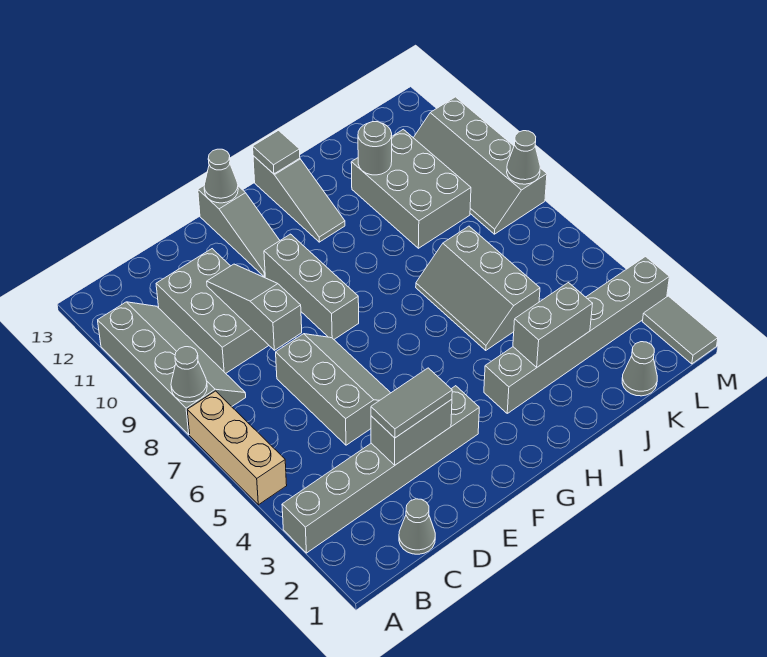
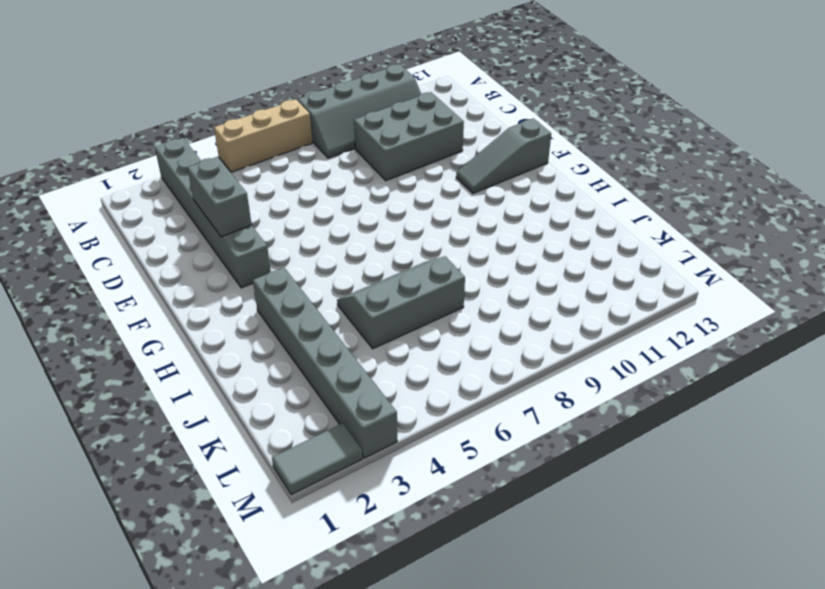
none -> grey 1x1 cone [399,499,435,554]
none -> grey 2x3 slope [276,334,390,445]
none -> grey 1x3 brick [264,234,359,339]

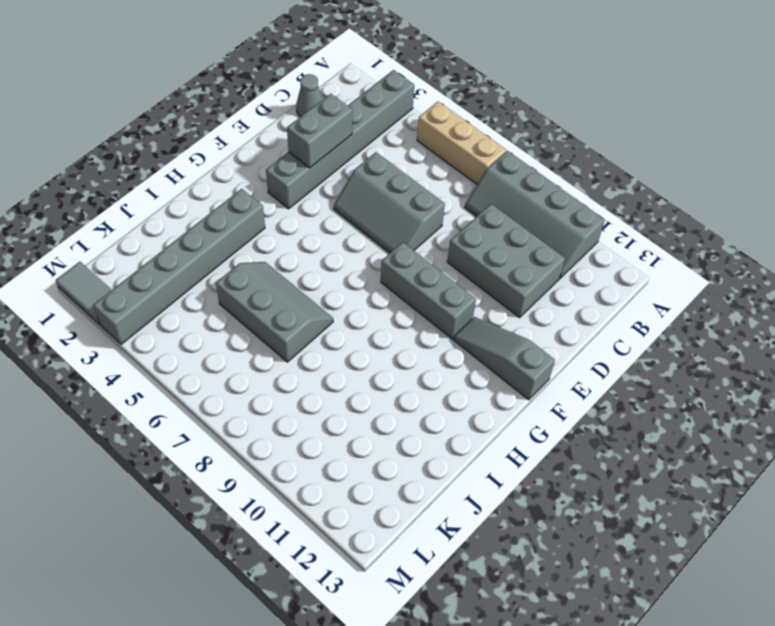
none -> grey 1x3 slope [253,156,345,242]
none -> grey 2x3 brick [351,129,471,248]
none -> grey 1x1 cone [622,342,657,396]

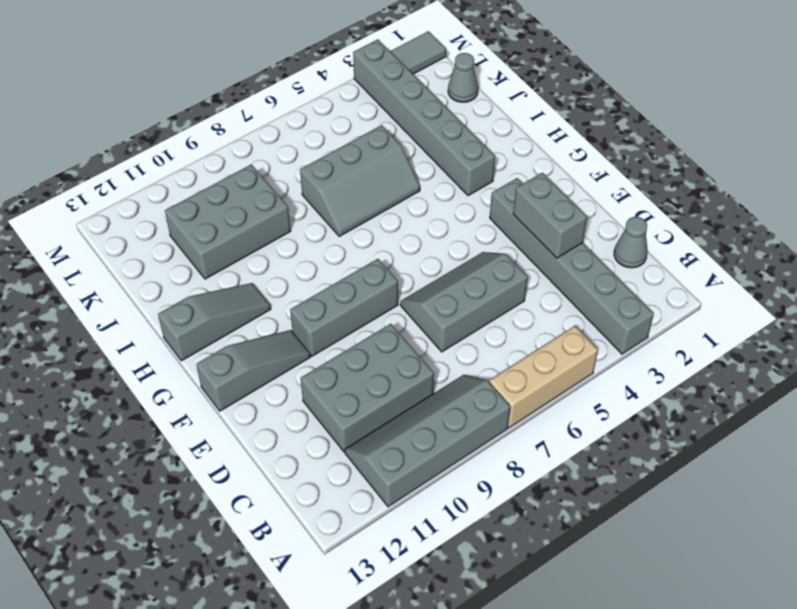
none -> grey 2x4 slope [414,97,547,234]
none -> grey 1x1 cone [171,347,207,402]
none -> grey 1x3 slope [207,264,302,350]

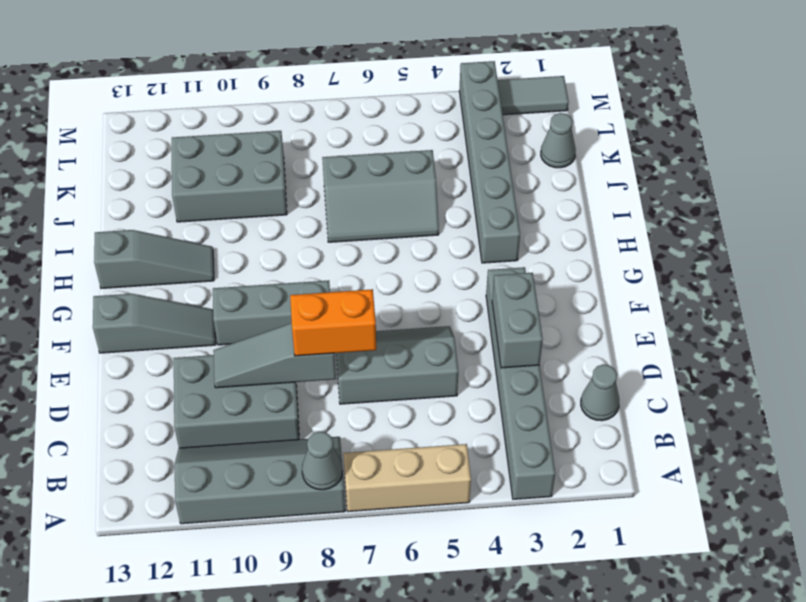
orange 1x2 brick [290,289,376,356] -> none
none -> grey 2x4 slope [414,97,547,234]
none -> grey 1x1 cone [204,149,238,203]
none -> grey 1x1 tile [253,130,300,174]

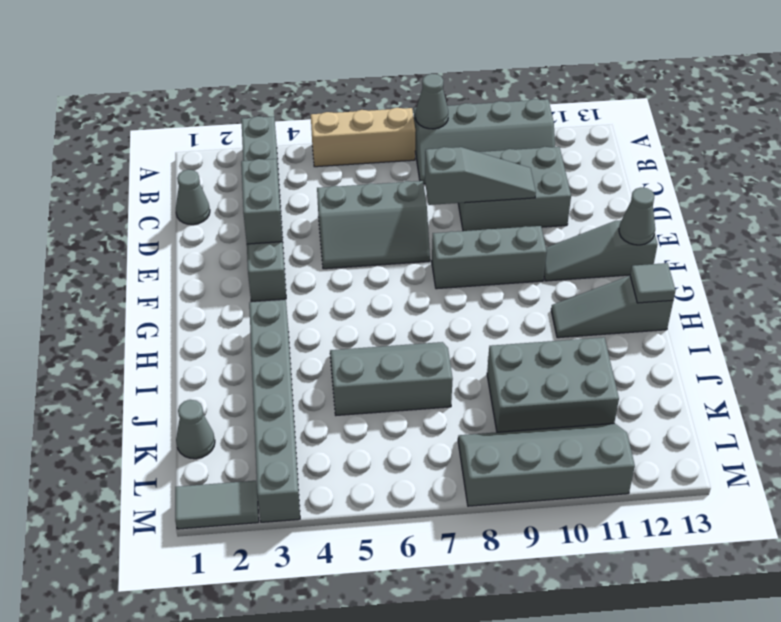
none -> grey 1x2 brick [513,283,593,368]
none -> grey 1x1 round brick [358,122,392,175]
none -> grey 1x1 cone [507,131,540,184]

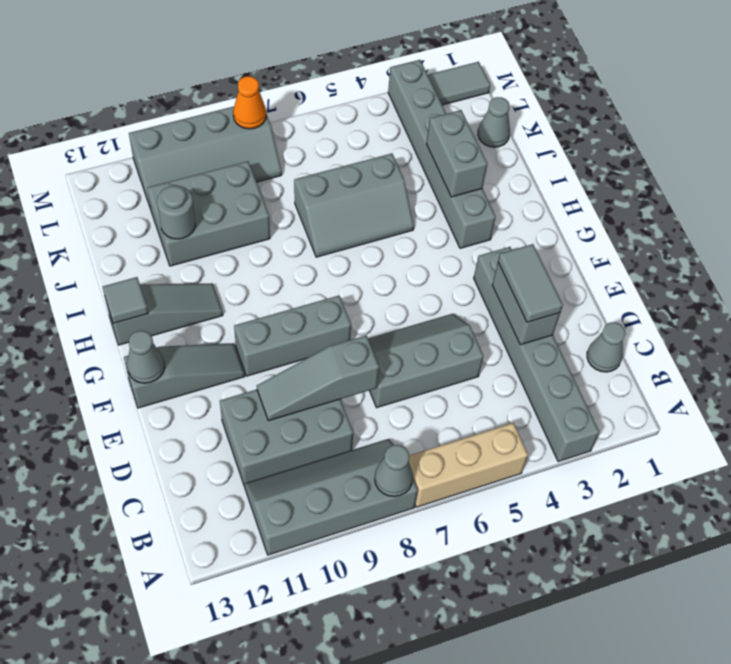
orange 1x1 cone [233,76,266,129] -> grey 1x1 cone [507,131,540,184]

